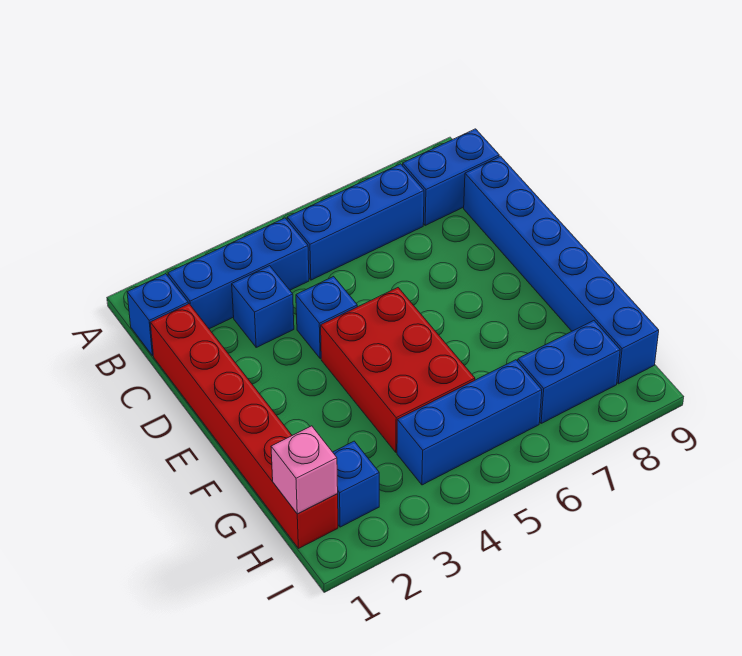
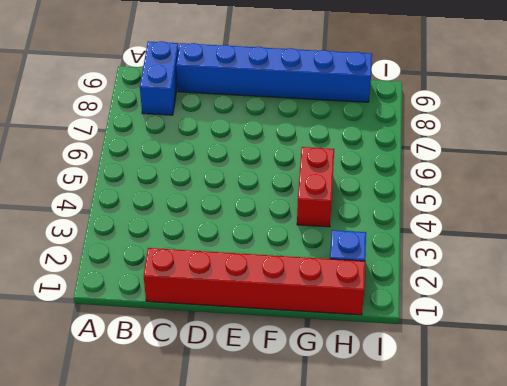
red 1x2 brick [297,147,334,227] -> red 2x3 brick [321,288,475,452]
none -> blue 1x1 brick [127,274,188,356]
none -> blue 1x3 brick [168,218,309,329]
none -> blue 1x3 brick [287,164,424,280]

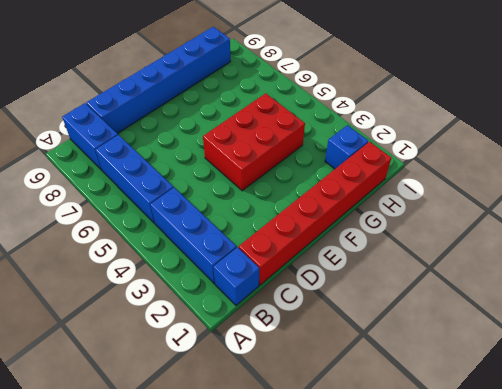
none -> blue 1x1 brick [232,266,294,347]
none -> blue 1x1 brick [296,276,357,359]
none -> blue 1x3 brick [397,360,542,485]

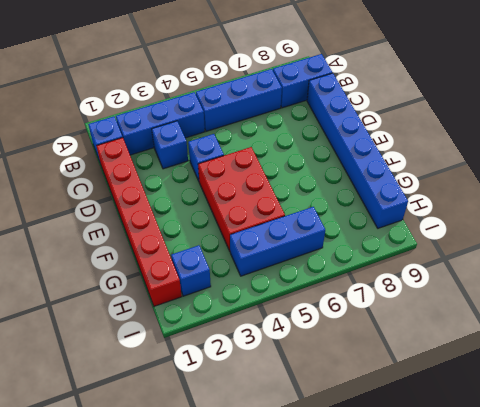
none -> blue 1x2 brick [518,321,620,424]
none -> pink 1x1 brick [271,426,338,514]

